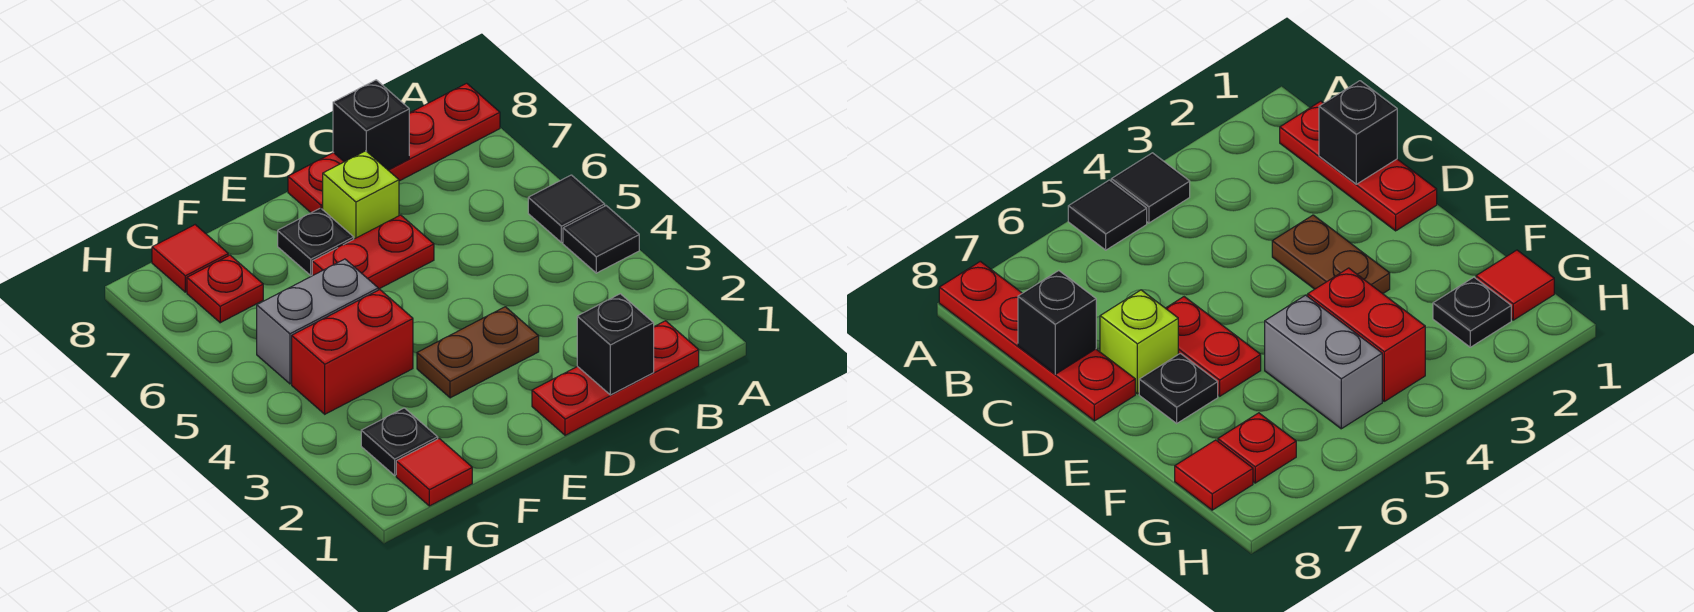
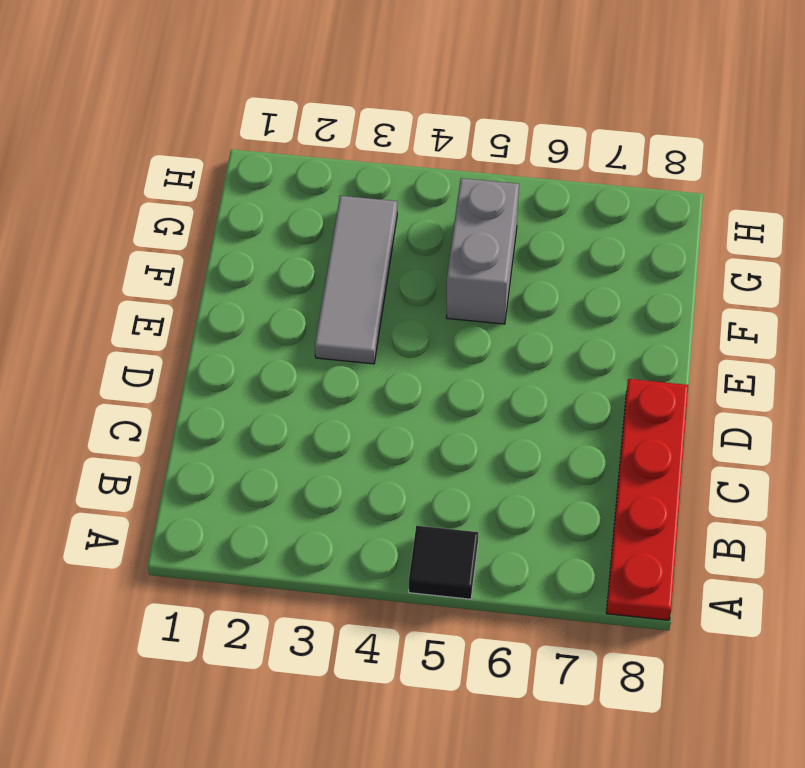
grey 1x3 tile [315,196,397,364] -> brown 1x2 plate [417,307,539,398]
none -> black 1x1 tile [563,206,639,273]
none -> red 1x3 plate [532,321,699,435]
none -> red 1x2 plate [312,215,434,289]

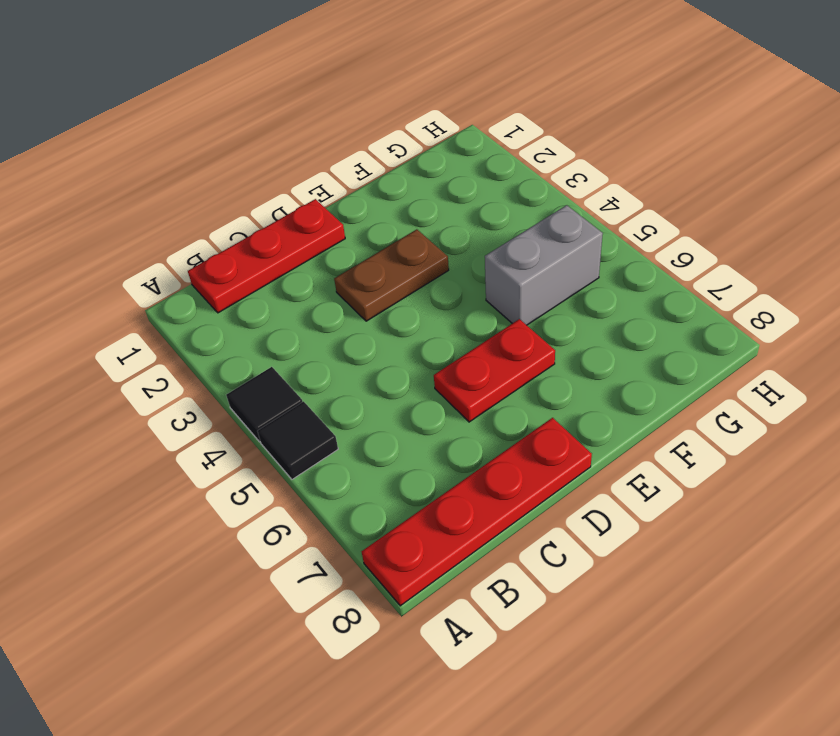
none -> lime 1x1 brick [323,151,399,239]
none -> black 1x1 plate [278,208,354,275]
none -> red 1x2 brick [292,290,413,414]

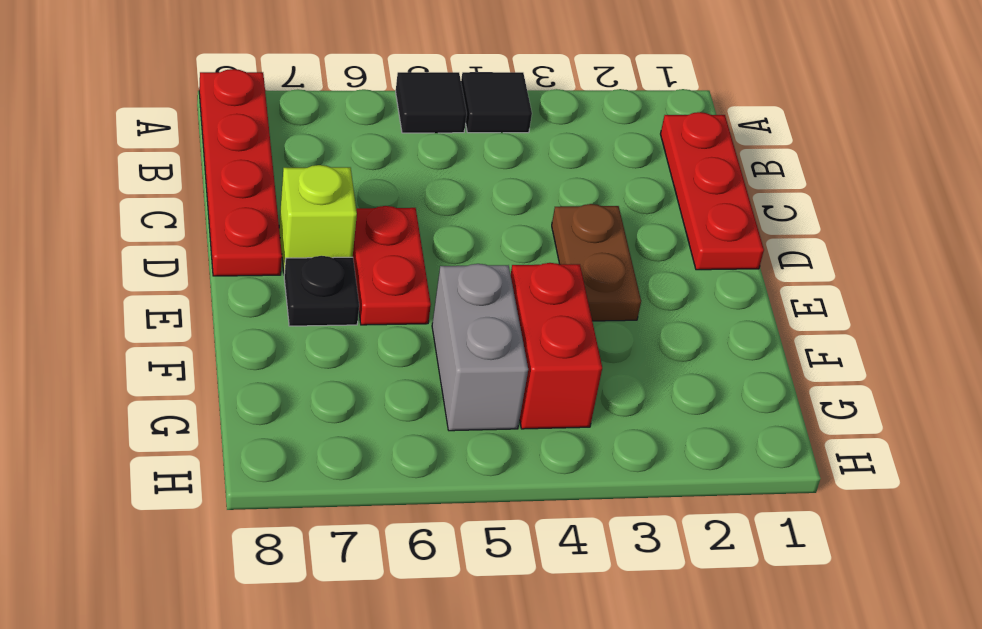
none -> red 1x1 tile [396,439,472,506]
none -> black 1x1 plate [361,408,438,475]
none -> red 1x1 plate [187,255,263,323]

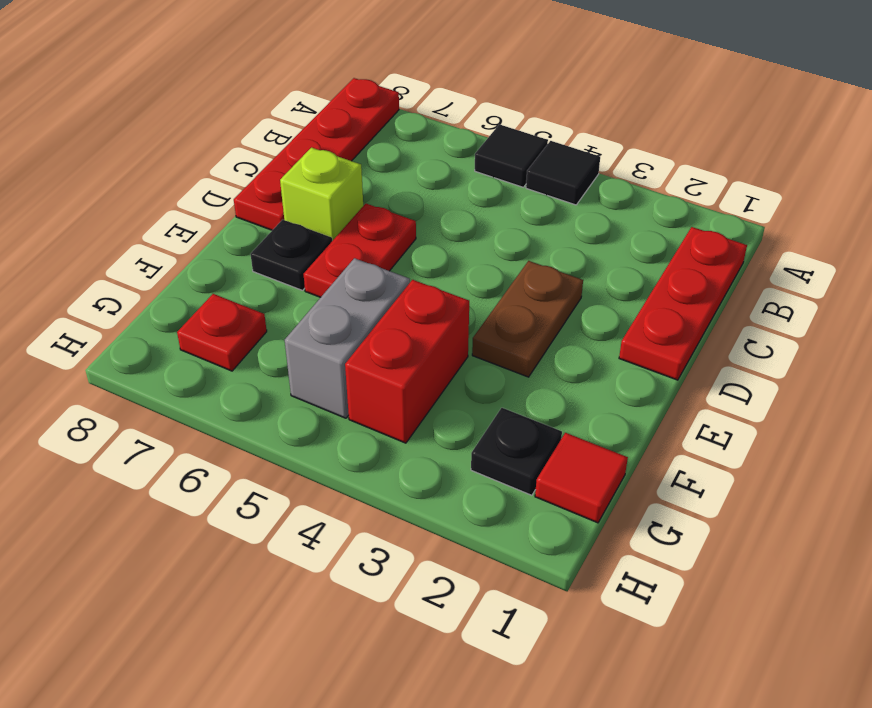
none -> red 1x1 tile [152,225,228,292]
none -> black 1x1 brick [577,294,654,395]
none -> black 1x1 brick [333,80,409,170]

